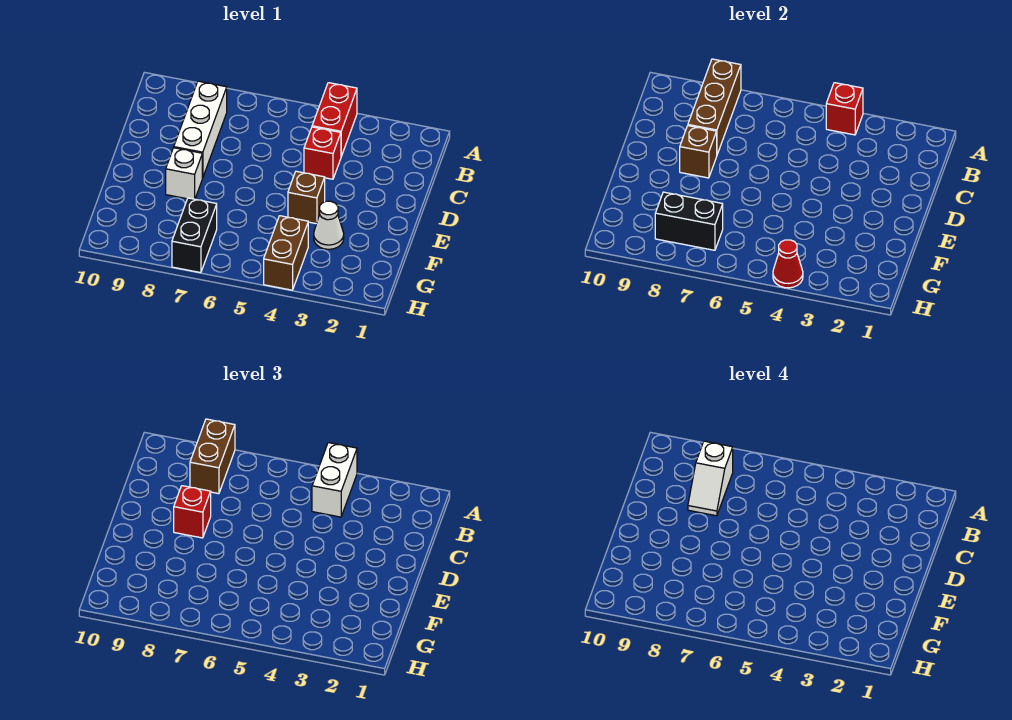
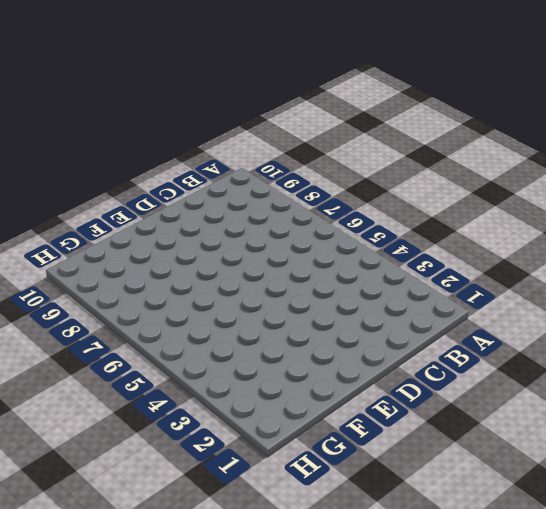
none -> red 1x2 brick [312,83,357,156]
none -> white 1x3 brick [174,81,227,178]
none -> red 1x1 brick [304,127,341,179]

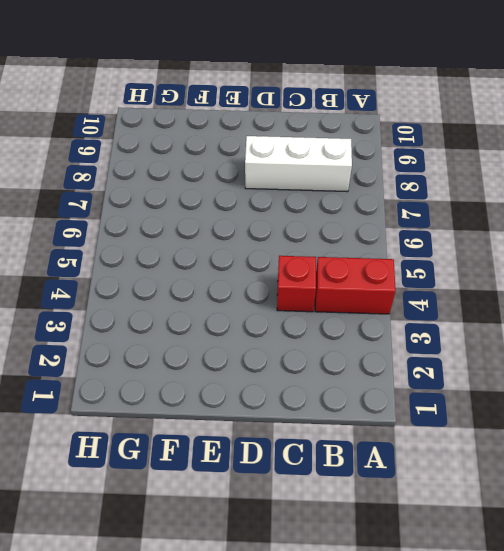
none -> brown 1x1 brick [288,171,325,224]
none -> white 1x1 brick [166,148,202,199]
none -> white 1x1 cone [314,201,344,249]

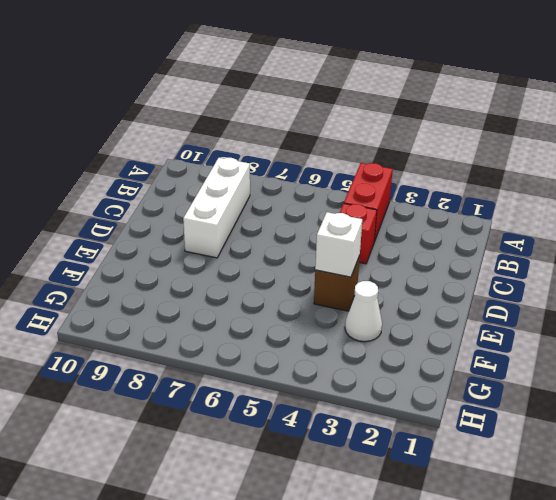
white 1x1 brick [315,212,362,277] -> white 1x1 brick moved to [166,148,202,199]
none -> brown 1x2 brick [264,216,308,290]
none -> black 1x2 brick [172,198,217,273]
none -> red 1x1 brick [826,83,863,135]

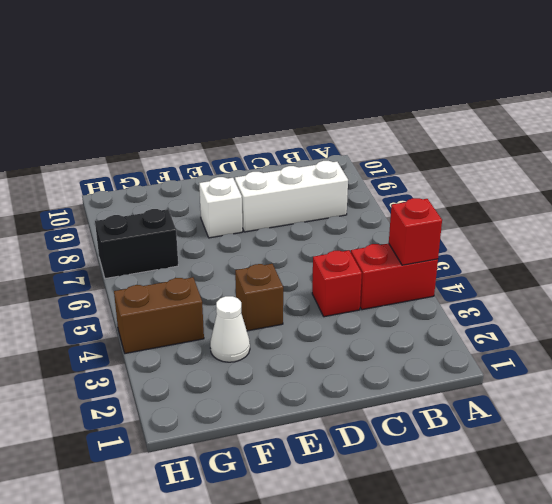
none -> brown 1x3 brick [688,59,741,154]
none -> brown 1x1 brick [680,126,717,178]
none -> black 1x2 brick [655,192,723,250]

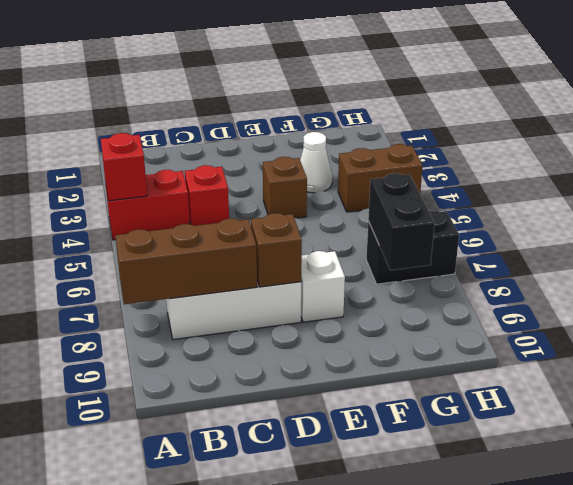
none -> red 1x1 cone [773,240,803,288]
none -> white 1x2 brick [312,443,357,517]
none -> brown 1x2 brick [190,419,235,494]

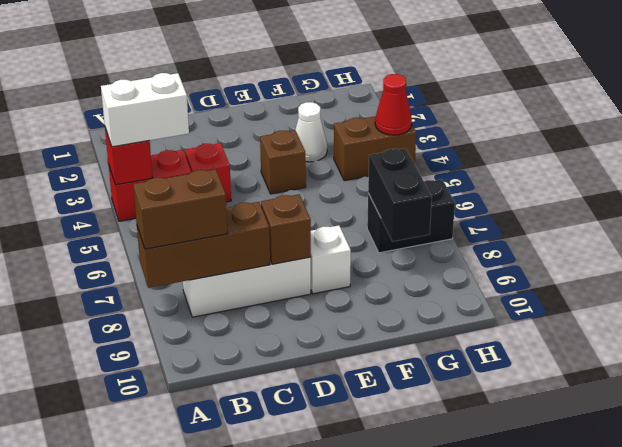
none -> red 1x1 brick [174,486,211,538]
none -> white 1x2 slope [688,441,733,516]

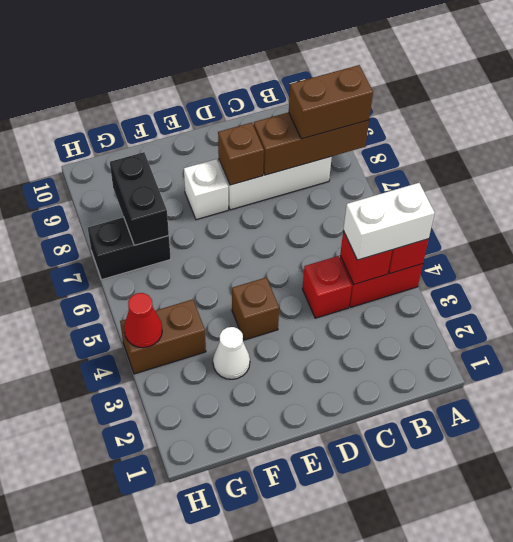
red 1x1 brick [340,231,392,284] -> red 1x1 brick moved to [174,486,211,538]
none -> white 1x2 slope [688,441,733,516]

